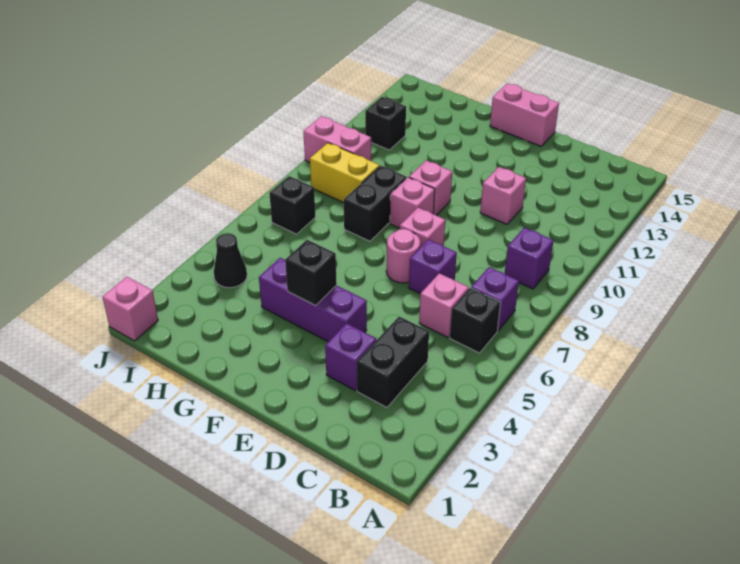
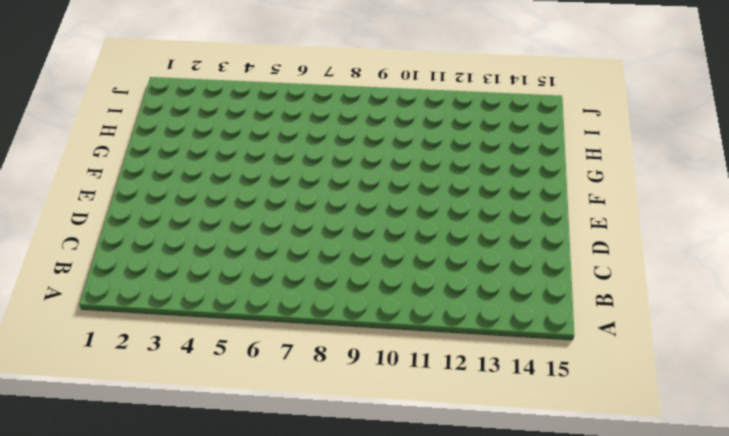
none -> black 1x1 brick [450,288,501,353]
none -> purple 1x1 brick [471,267,519,331]
none -> purple 1x1 brick [505,228,554,289]

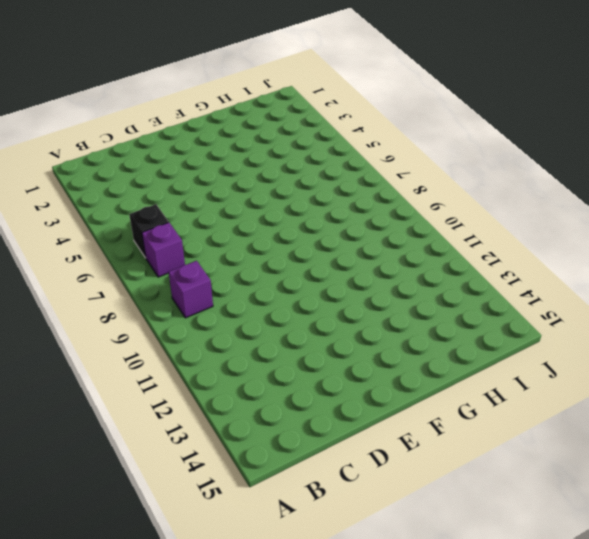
none -> black 1x2 brick [357,317,429,407]
none -> pink 1x1 brick [419,273,469,337]
none -> purple 1x1 brick [325,323,376,391]

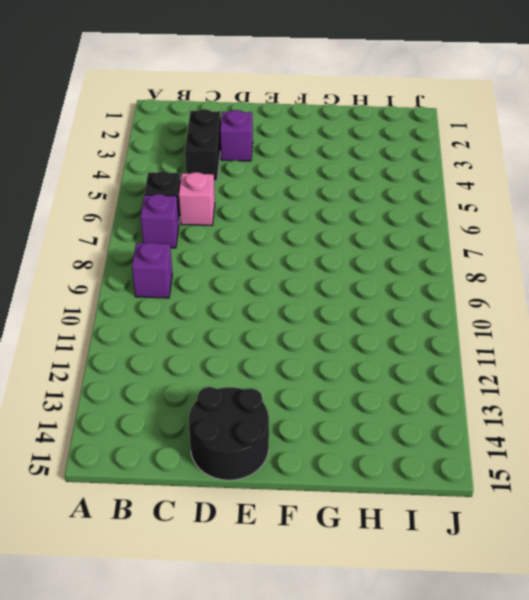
black 2x2 round brick [189,387,269,480] -> pink 1x2 brick [490,83,559,146]
none -> purple 1x1 brick [409,239,457,293]
none -> pink 1x1 brick [480,167,526,224]
none -> purple 1x3 brick [259,258,367,342]

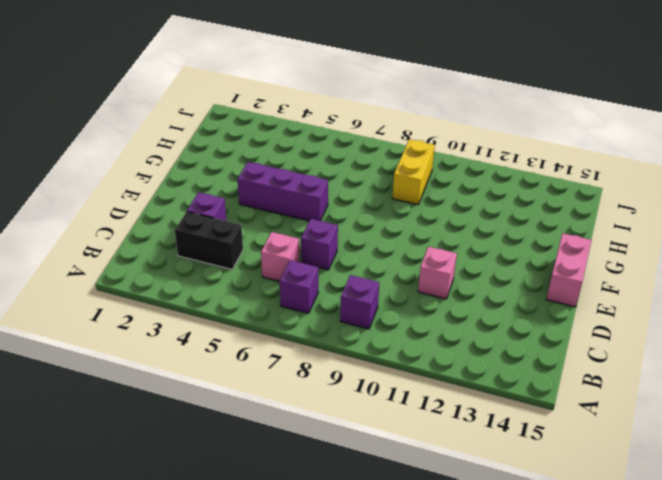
purple 1x3 brick [238,162,328,221] -> purple 1x3 brick turned to [259,258,367,342]
none -> black 1x1 brick [450,288,501,353]
none -> pink 1x1 round brick [386,229,420,283]
none -> pink 1x1 brick [400,208,445,247]

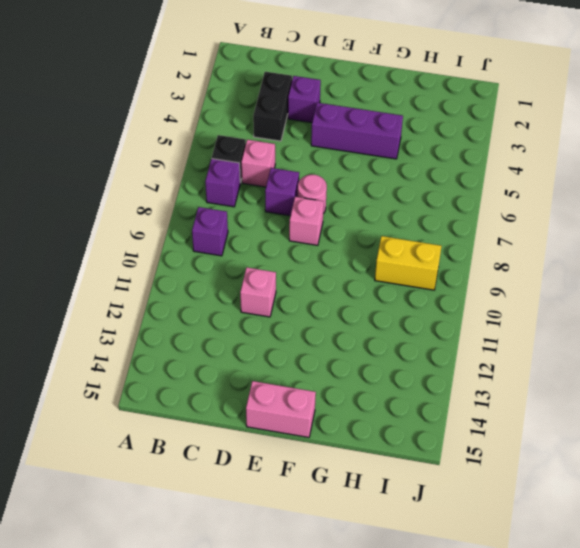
none -> pink 1x1 brick [390,177,435,228]
none -> pink 1x1 brick [409,160,452,215]
none -> black 1x2 brick [344,166,407,241]

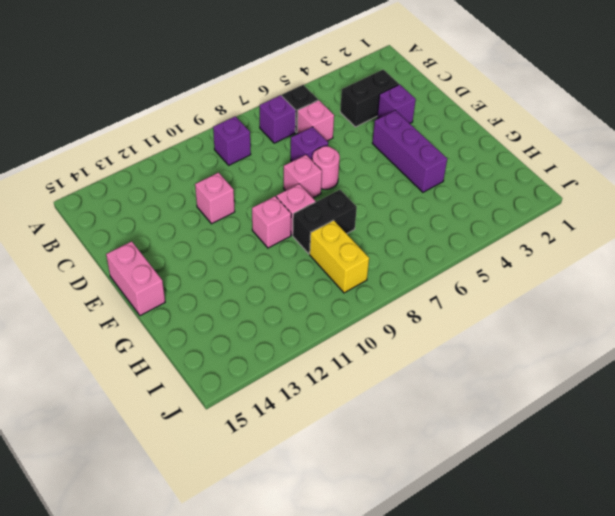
none -> black 1x1 cone [214,233,247,288]
none -> black 1x1 brick [269,176,315,234]
none -> pink 1x2 brick [303,116,371,162]

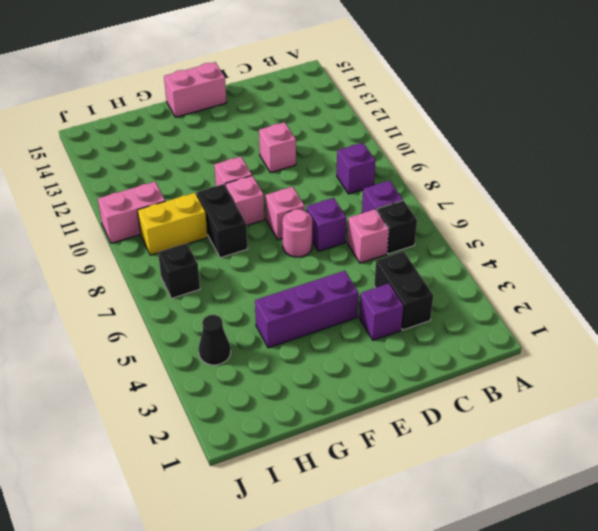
none -> black 1x1 brick [365,97,406,150]
none -> pink 1x1 brick [103,277,158,341]
none -> black 1x1 brick [285,240,337,306]

